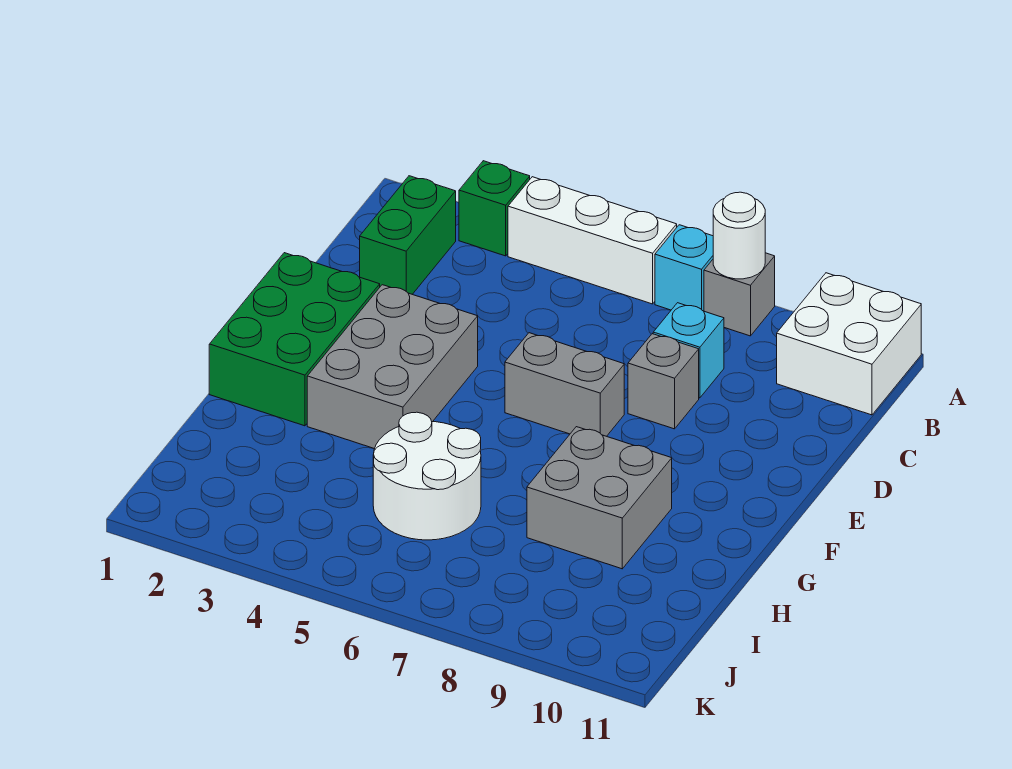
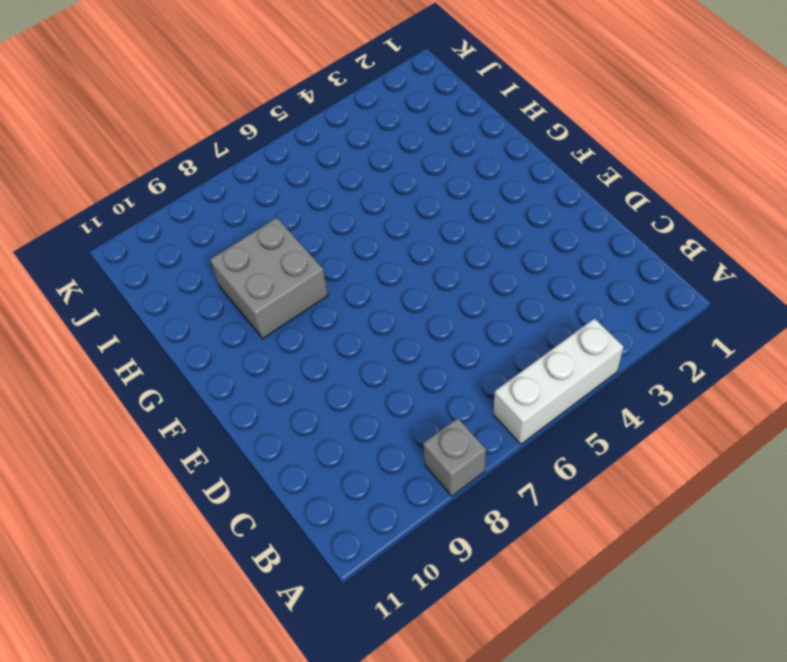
none -> green 1x1 brick [459,161,530,256]
none -> cyan 1x1 brick [655,225,713,311]
none -> white 2x2 brick [777,273,921,415]

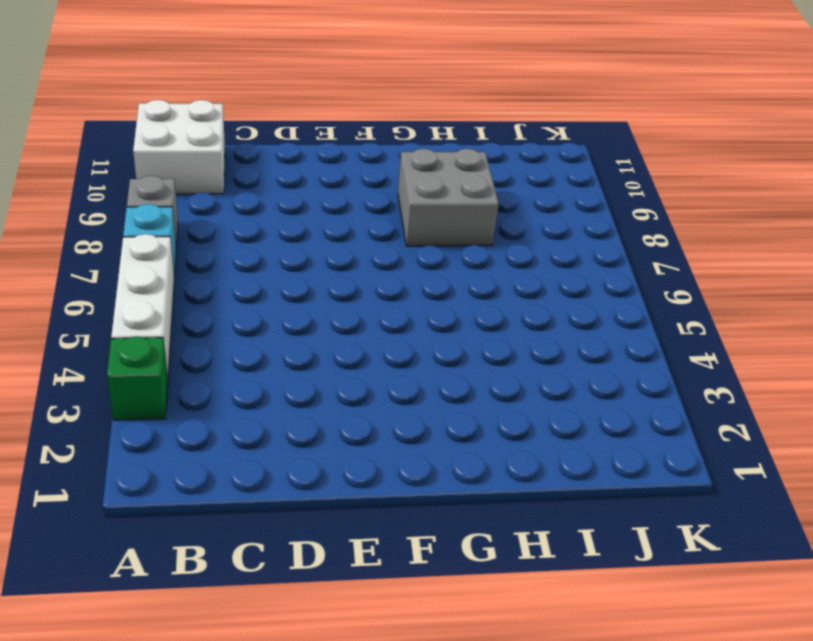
none -> green 1x2 brick [360,176,456,294]
none -> cyan 1x1 brick [653,303,724,398]
none -> grey 1x1 brick [628,334,699,429]

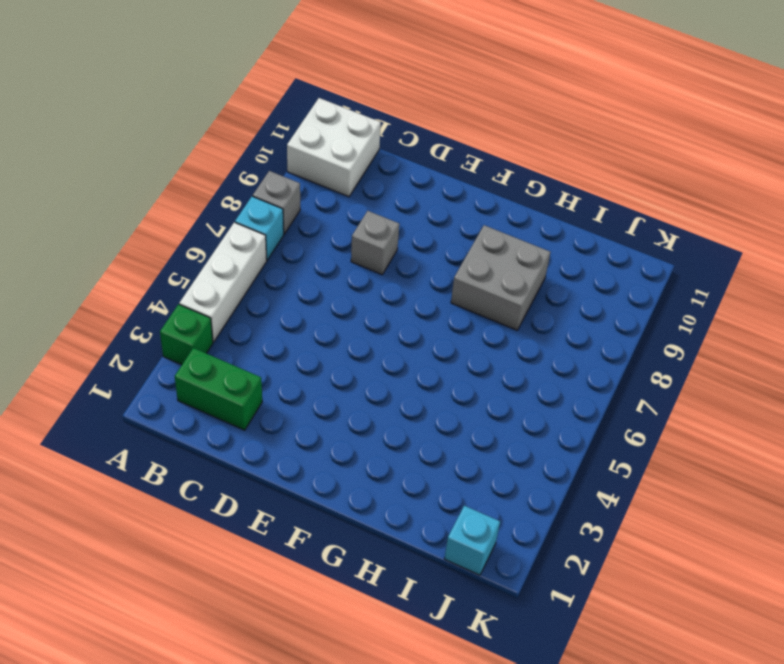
cyan 1x1 brick [445,506,500,575] -> cyan 1x1 brick moved to [653,303,724,398]
none -> green 2x3 brick [209,253,380,426]
none -> grey 2x3 brick [307,285,478,449]
none -> grey 1x2 brick [505,333,624,436]

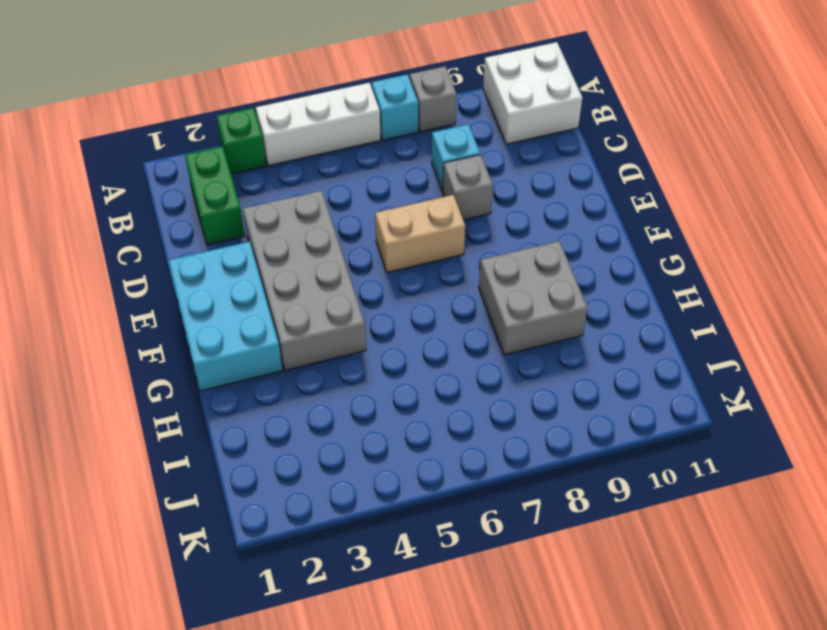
grey 2x4 brick [243,190,366,370] -> grey 2x3 brick [307,285,478,449]
cyan 2x3 brick [168,242,283,391] -> green 2x3 brick [209,253,380,426]
tan 1x2 brick [375,195,465,273] -> grey 1x2 brick [505,333,624,436]
none -> white 2x2 round brick [373,412,481,540]
none -> white 1x1 round brick [713,192,765,279]

